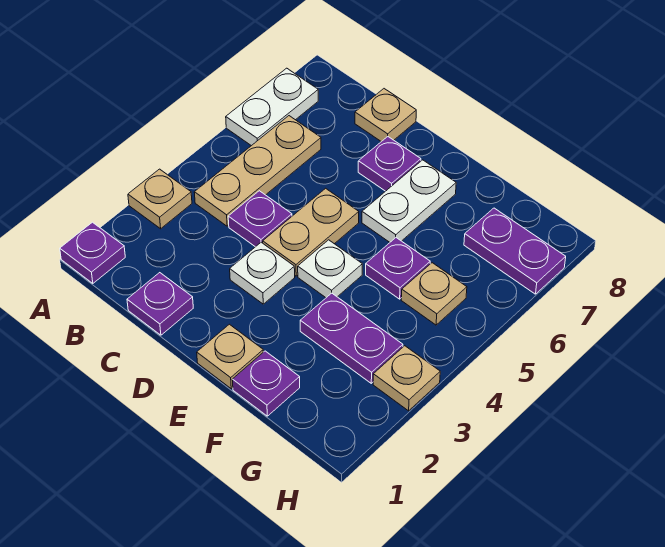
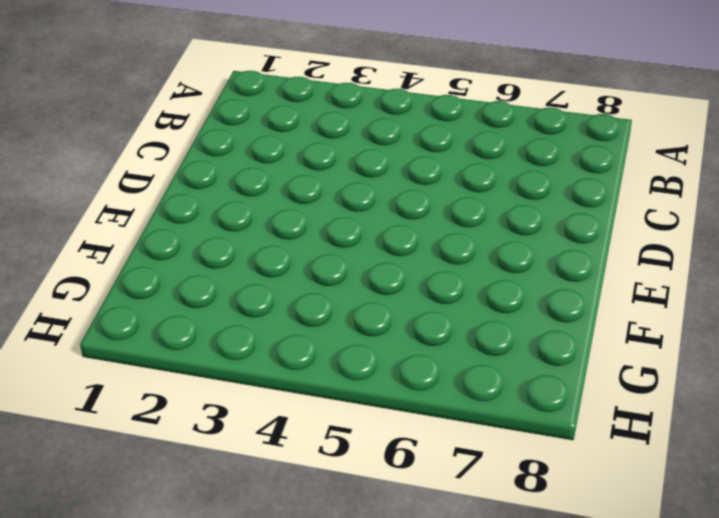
none -> purple 1x1 plate [60,222,125,283]
none -> tan 1x1 plate [128,169,192,229]
none -> white 1x2 plate [226,68,318,146]

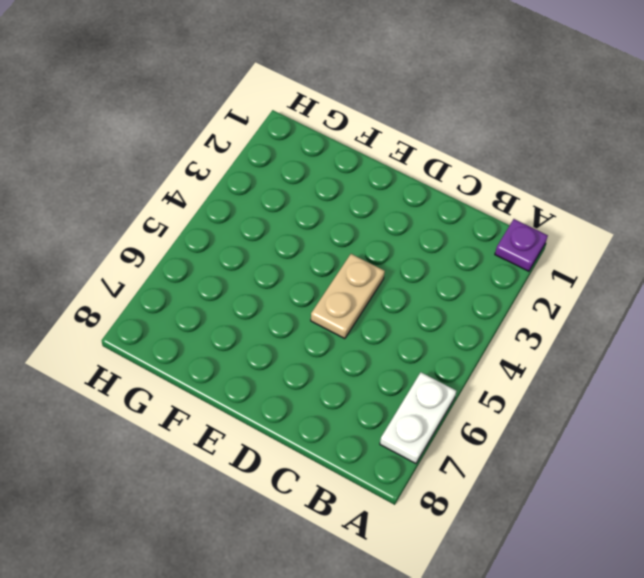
none -> tan 1x1 plate [128,169,192,229]
none -> tan 1x3 plate [194,116,321,226]
none -> purple 1x1 plate [127,273,193,335]

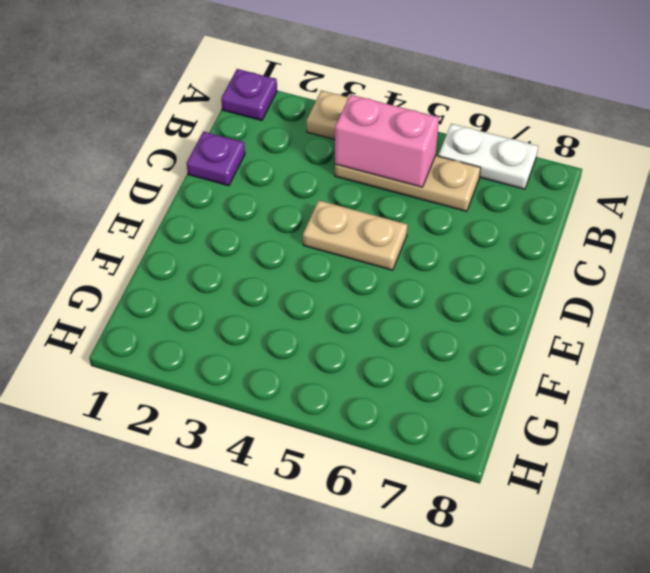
pink 1x2 brick [335,95,439,187] -> none
none -> purple 1x1 plate [228,191,292,247]
none -> tan 1x1 plate [355,89,416,142]
none -> white 1x1 plate [230,242,295,304]

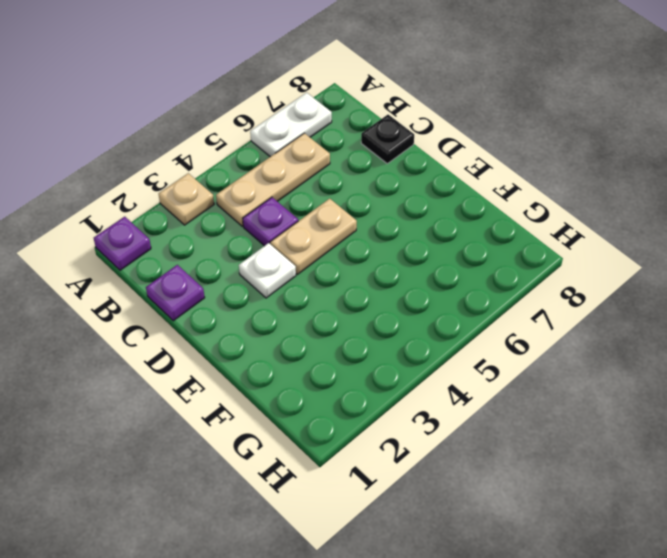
black 1x1 plate [361,115,414,164] -> tan 1x1 plate [355,89,416,142]
none -> purple 1x1 plate [358,137,421,191]
none -> tan 1x1 plate [197,324,263,389]
none -> white 1x1 plate [298,240,362,298]

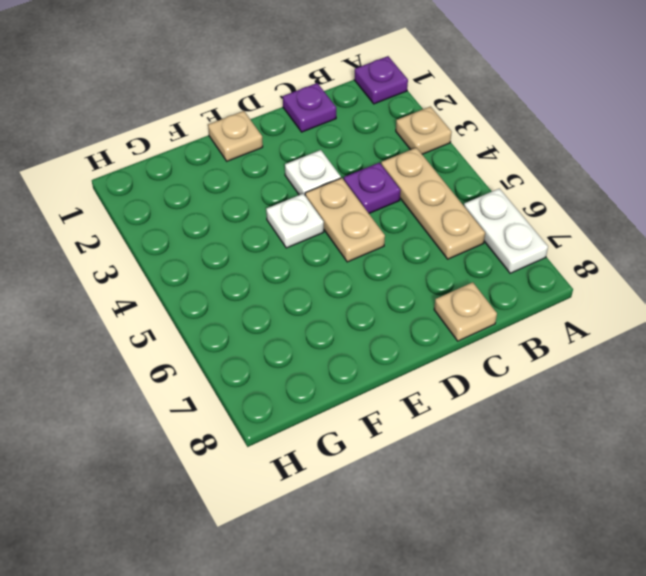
none -> purple 1x1 plate [358,137,421,191]
none -> white 1x2 plate [362,160,456,242]
none -> purple 1x1 plate [232,351,300,416]

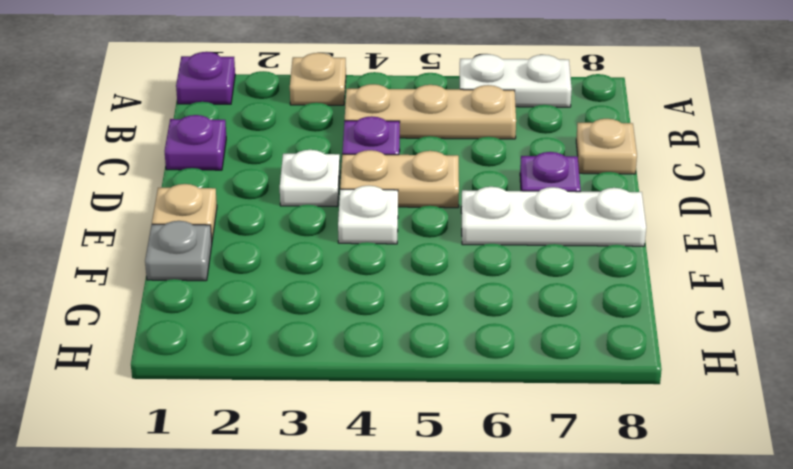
white 1x3 plate [461,187,646,246] -> white 1x2 plate [362,160,456,242]
grey 1x1 plate [145,221,212,281] -> purple 1x1 plate [232,351,300,416]
none -> purple 1x2 plate [300,293,403,383]
none -> purple 1x1 plate [366,238,430,299]
none -> tan 1x1 plate [401,263,467,325]

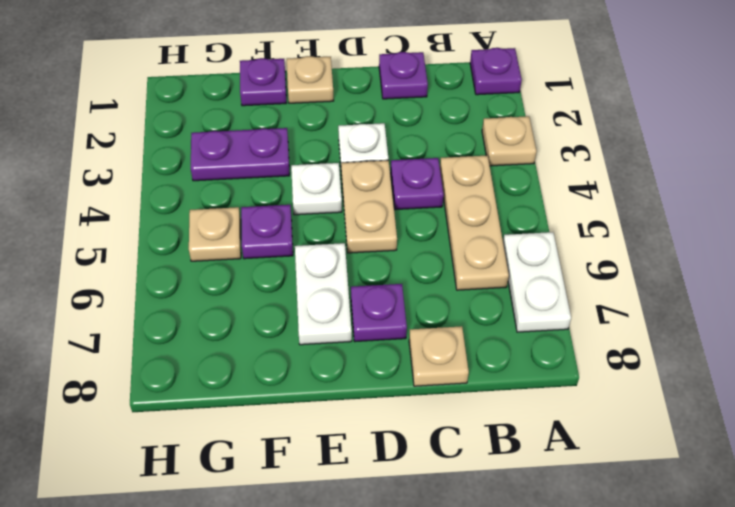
none -> purple 1x2 plate [464,208,566,294]
none -> tan 1x1 plate [373,346,440,411]

